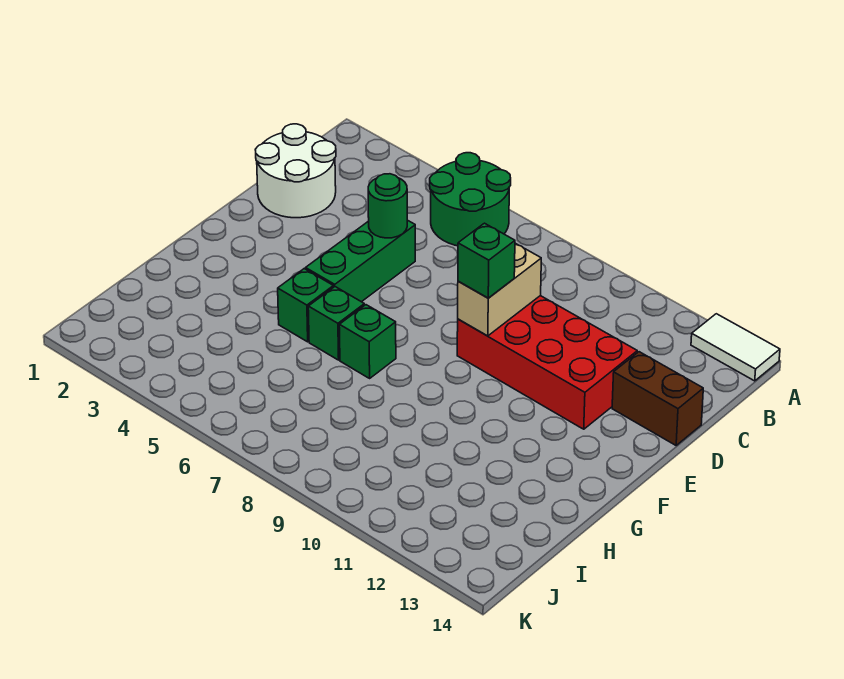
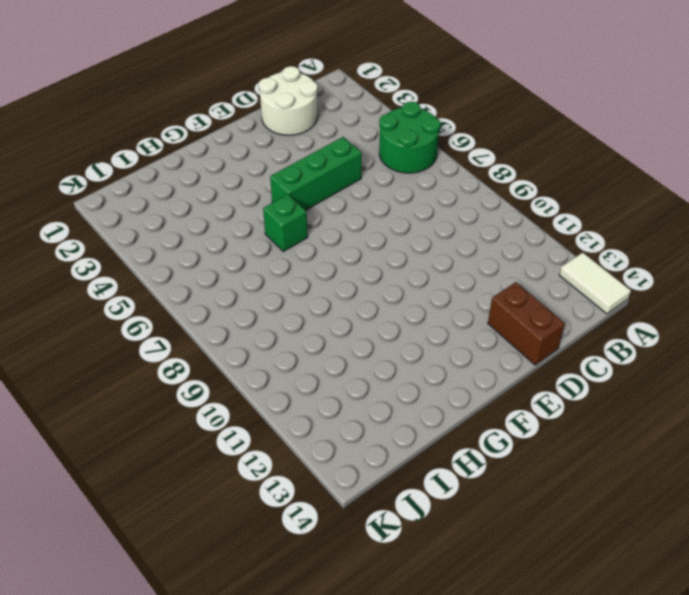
none -> red 2x4 brick [457,296,637,429]
none -> green 1x1 brick [278,269,333,342]
none -> green 1x1 brick [339,305,396,378]

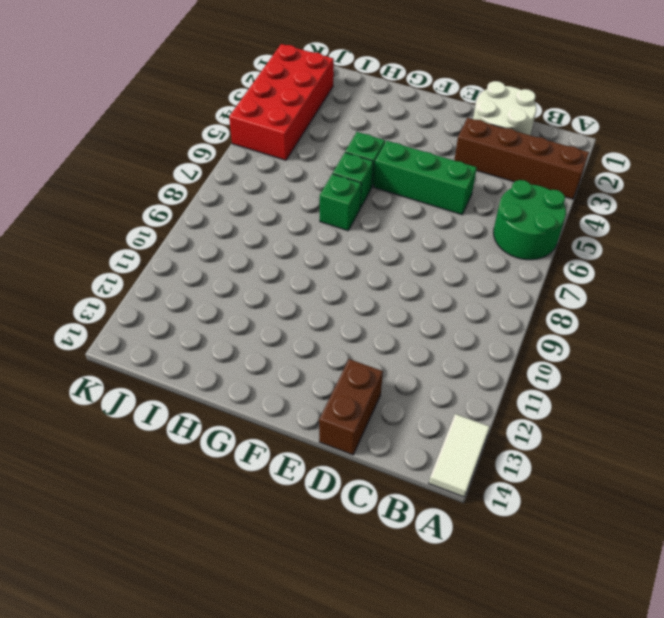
brown 1x4 brick [454,118,589,199] -> none
red 2x4 brick [229,44,334,160] -> red 2x4 brick moved to [457,296,637,429]
none -> green 1x1 round brick [368,174,407,238]
none -> tan 1x2 brick [458,243,541,336]
none -> green 1x1 brick [458,223,515,298]

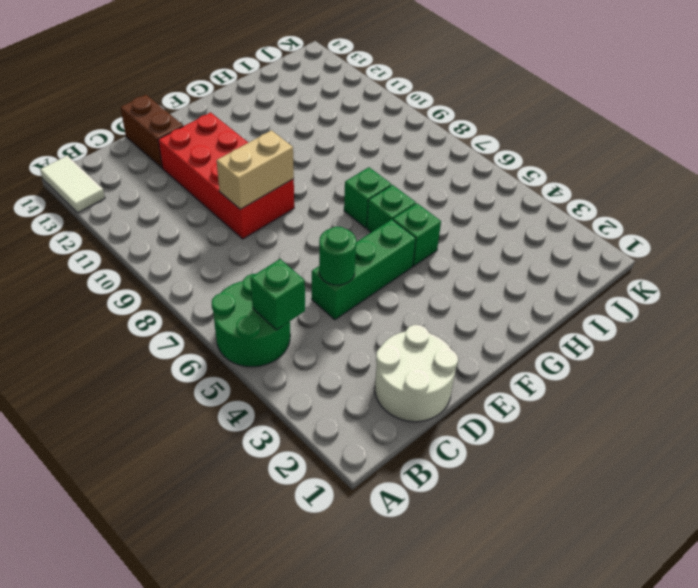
green 1x1 brick [251,259,305,330] -> green 1x1 brick moved to [458,223,515,298]

